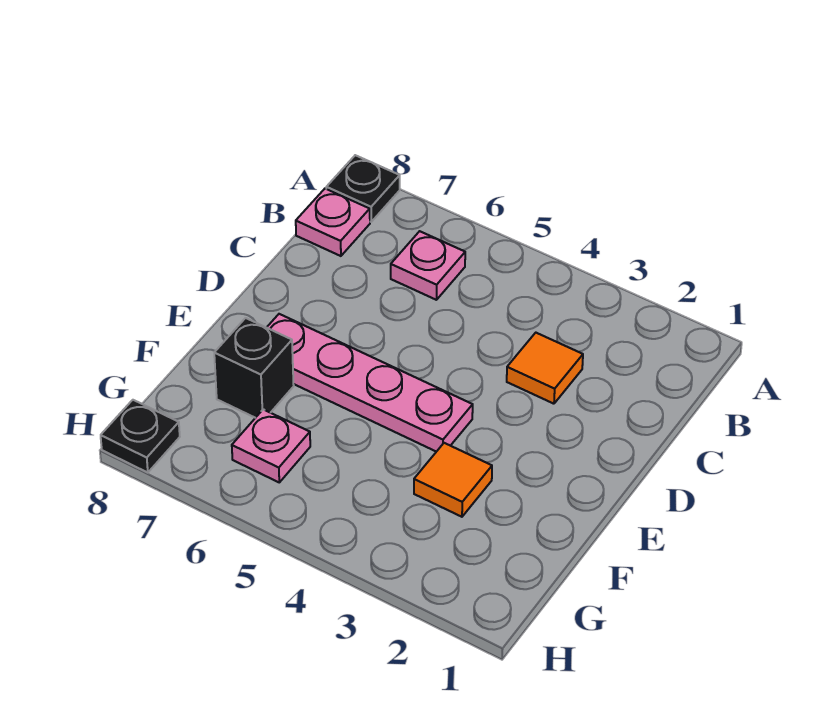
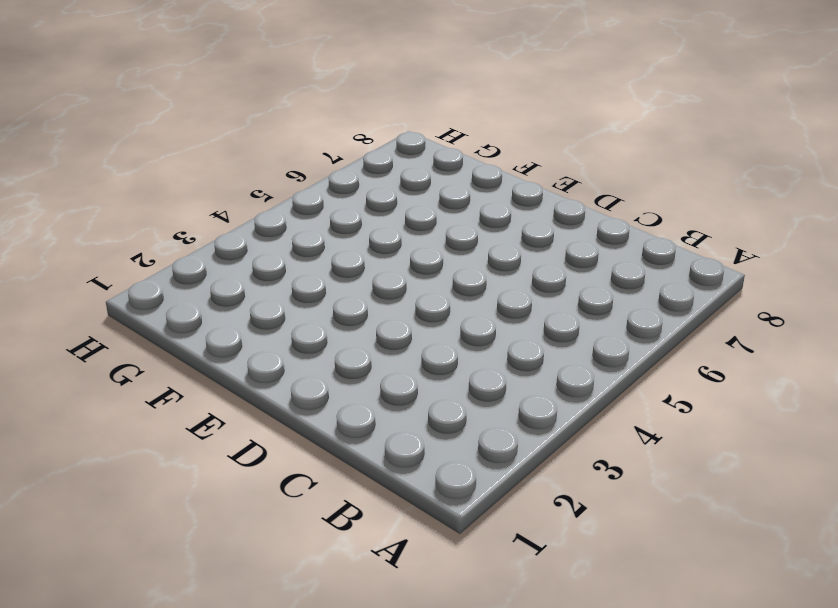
none -> black 1x1 plate [326,155,400,222]
none -> pink 1x1 plate [391,231,465,300]

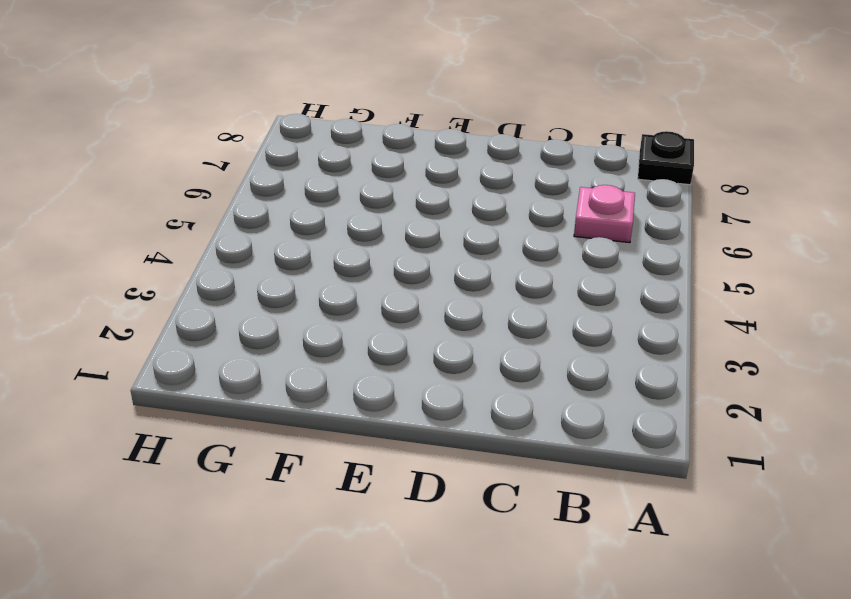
none -> pink 1x1 plate [296,189,370,256]
none -> orange 1x1 tile [507,333,583,404]

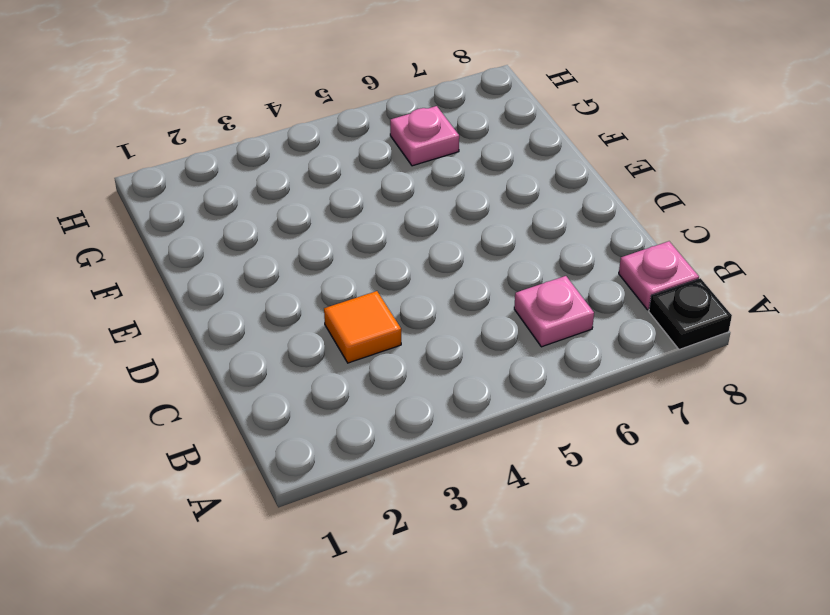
none -> pink 1x4 plate [267,314,473,452]
none -> orange 1x1 tile [414,443,492,517]

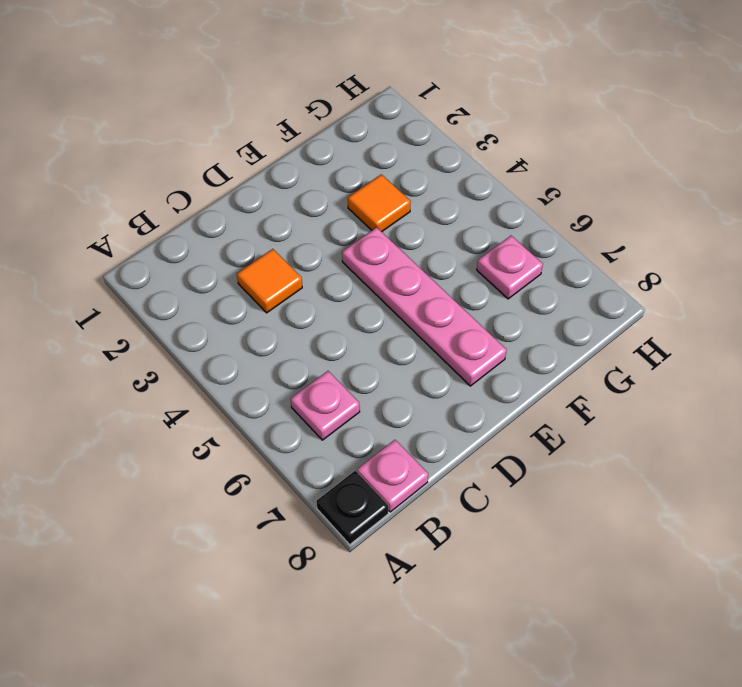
none -> black 1x1 brick [214,318,294,418]
none -> black 1x1 plate [101,400,180,473]

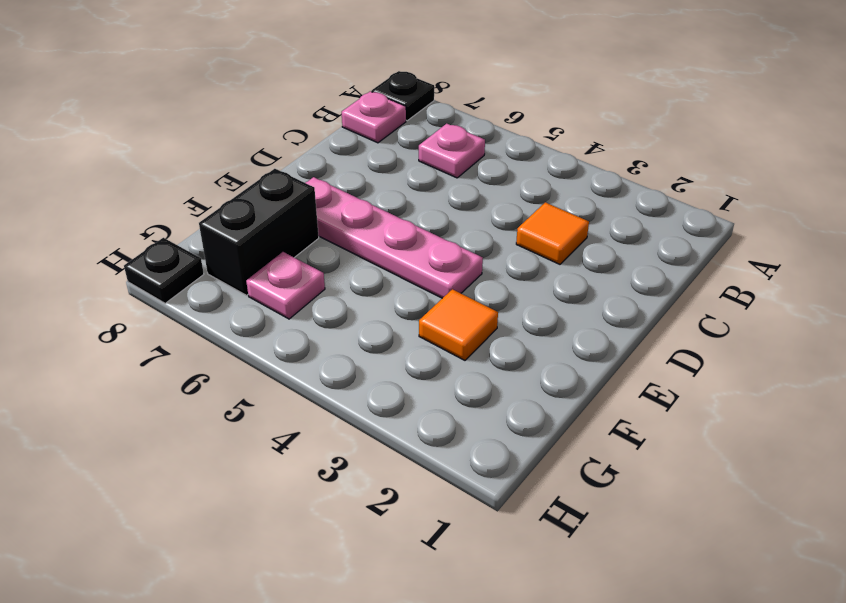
black 1x2 brick [199,169,319,295] -> black 1x1 brick [214,318,294,418]

